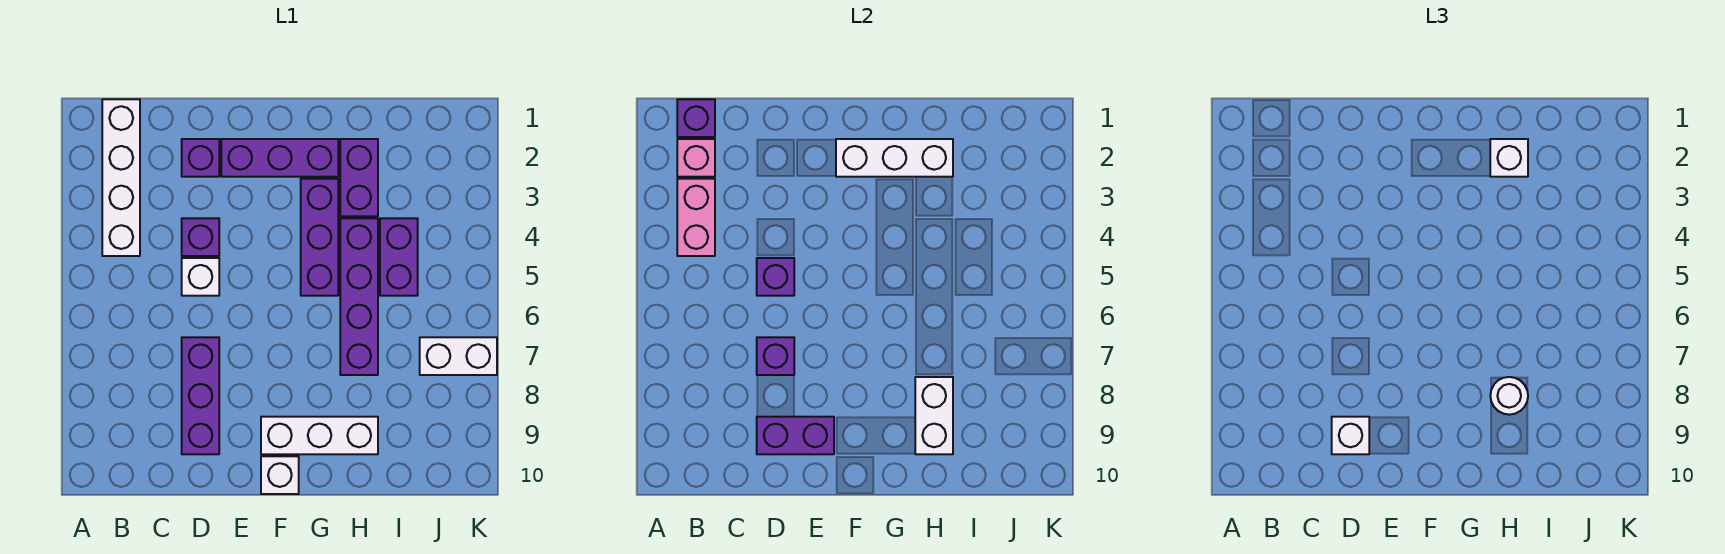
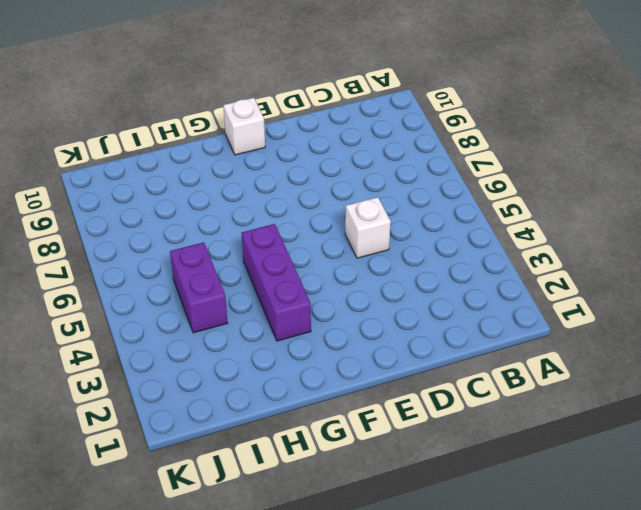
none -> white 1x4 brick [102,99,140,256]
none -> purple 1x1 brick [182,139,219,177]
none -> purple 1x1 brick [182,218,219,256]

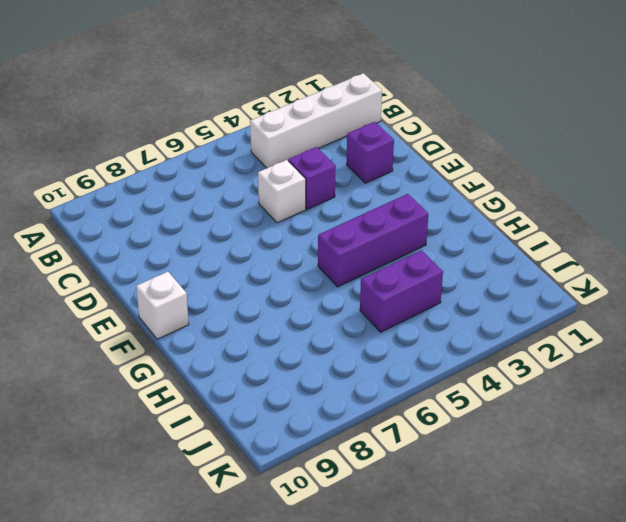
none -> purple 1x3 brick [182,337,219,454]
none -> purple 1x3 brick [221,139,338,177]
none -> white 1x3 brick [261,417,378,454]

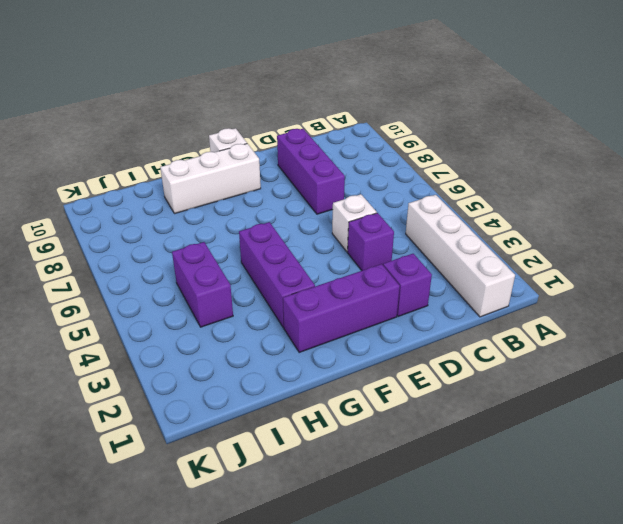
none -> purple 1x2 brick [340,139,378,216]
none -> purple 1x4 brick [340,218,378,375]
none -> white 1x2 brick [420,337,497,375]

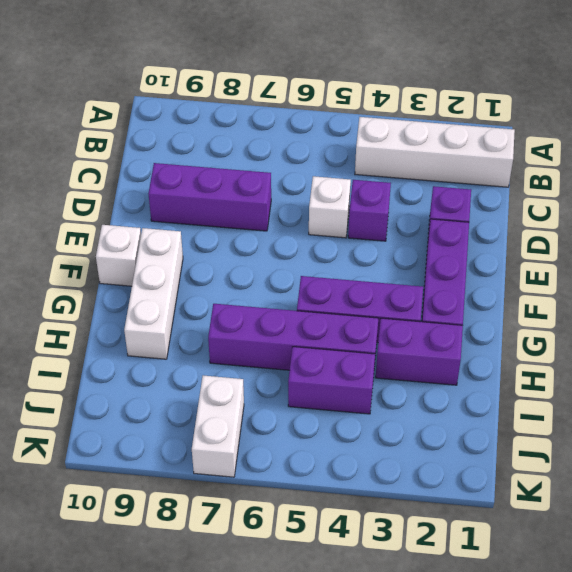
none -> purple 1x1 brick [677,99,715,137]
none -> pink 1x1 brick [677,139,715,177]
none -> pink 1x2 brick [677,179,715,256]

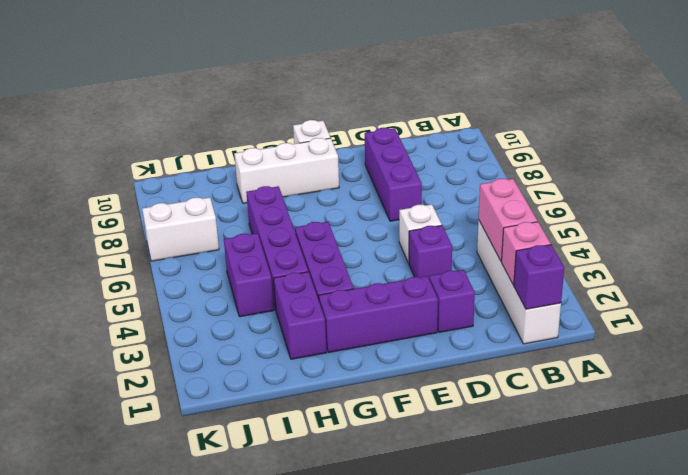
none -> purple 1x1 brick [757,258,794,296]
none -> purple 1x1 brick [757,337,794,375]
none -> purple 1x2 brick [757,417,834,454]

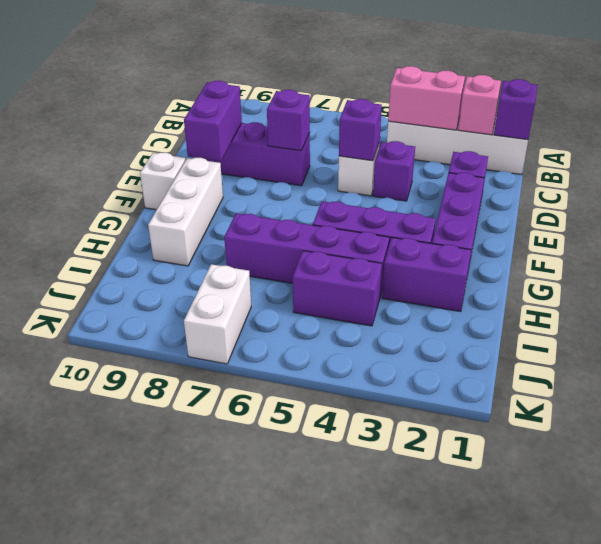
none -> white 1x3 brick [836,139,953,177]
none -> white 1x2 brick [915,377,953,454]
none -> white 1x1 brick [1332,417,1369,454]

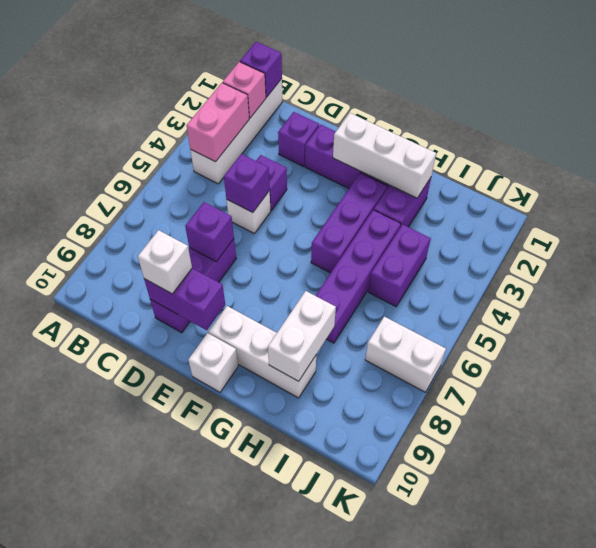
none -> white 1x1 brick [1490,139,1528,177]
none -> white 1x1 round brick [1490,377,1528,415]

